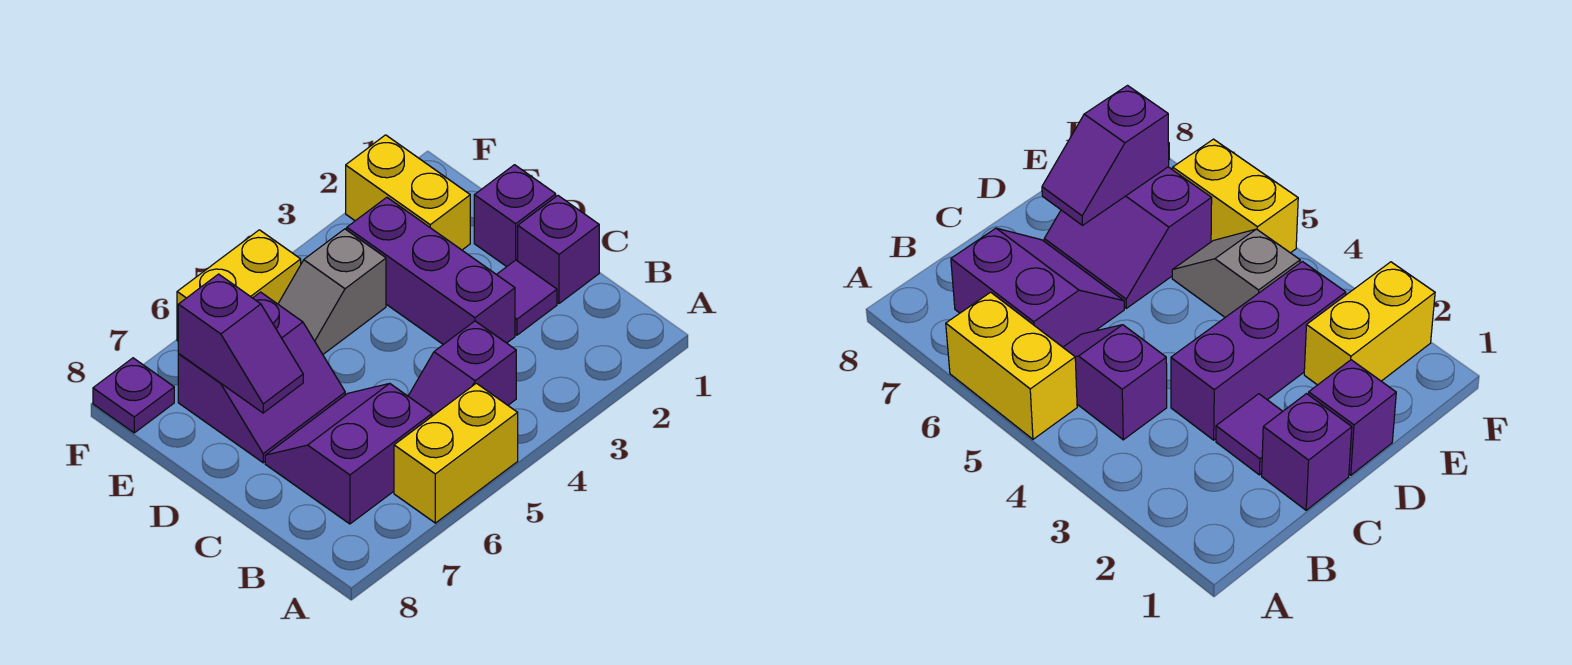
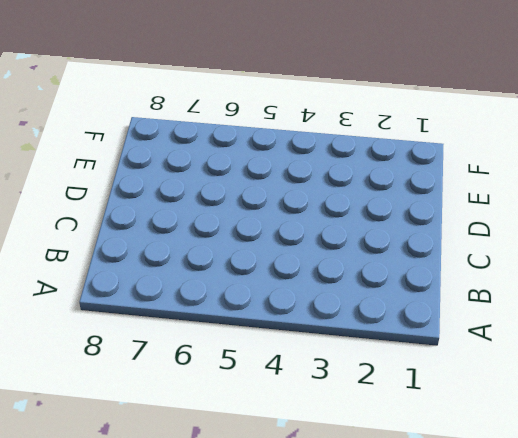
none -> yellow 1x2 brick [394,383,518,523]
none -> purple 1x2 slope [408,321,516,416]
none -> purple 2x2 slope [265,383,432,524]

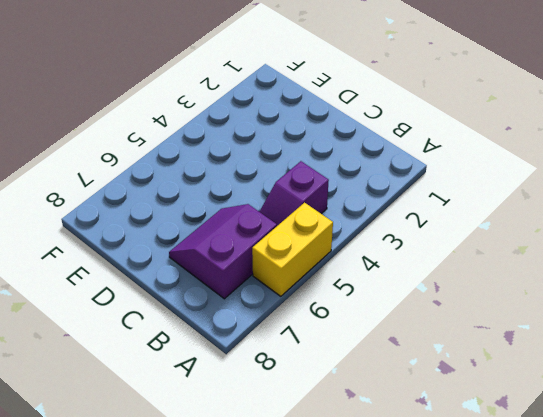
none -> purple 1x1 brick [518,196,599,303]
none -> purple 1x1 tile [496,260,557,335]
none -> purple 1x3 brick [347,197,515,345]

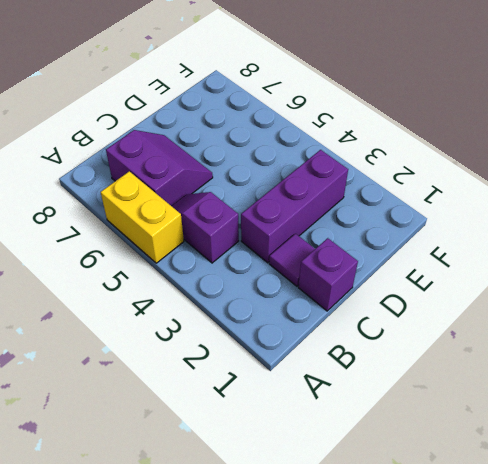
none -> purple 1x1 brick [474,165,556,267]
none -> purple 2x2 slope [178,292,345,463]
none -> yellow 1x2 brick [346,135,470,250]

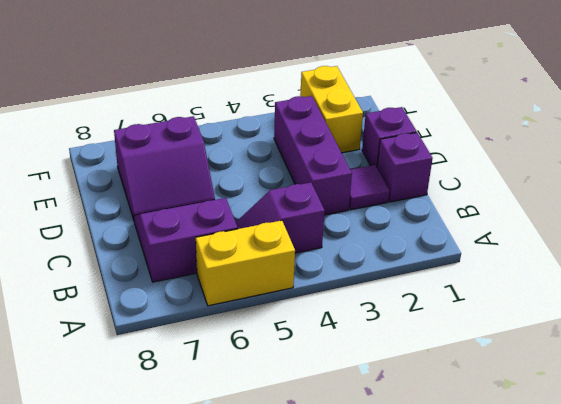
none -> grey 1x2 slope [278,229,386,354]
none -> yellow 1x2 brick [177,230,301,341]
none -> purple 1x1 plate [93,358,174,433]

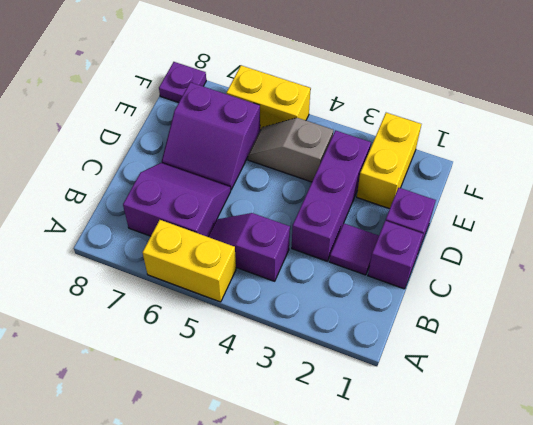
none -> purple 1x2 slope [178,274,303,413]

